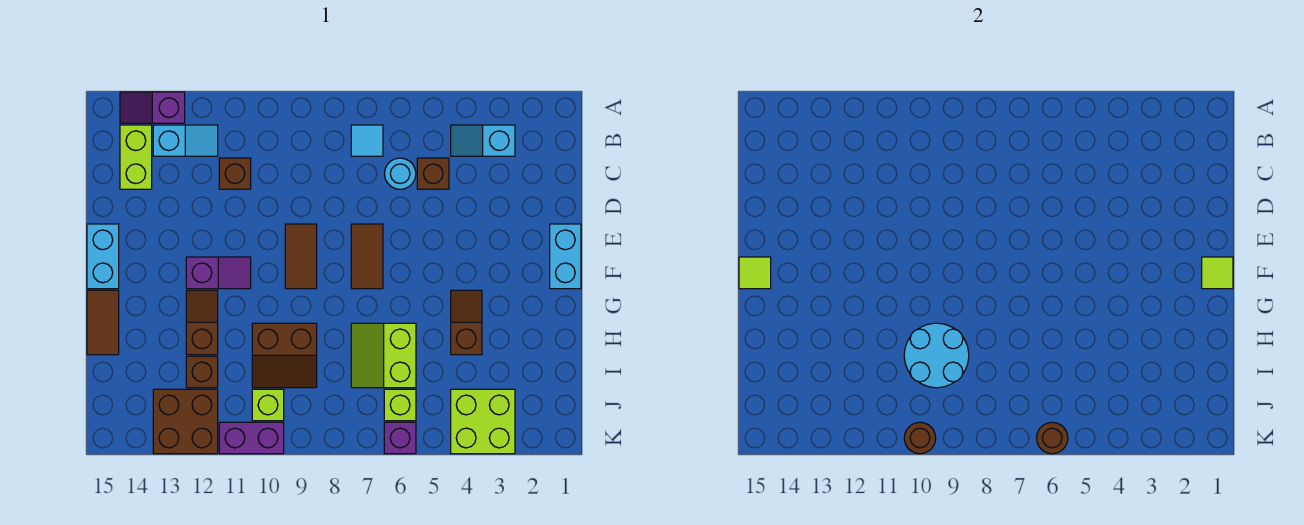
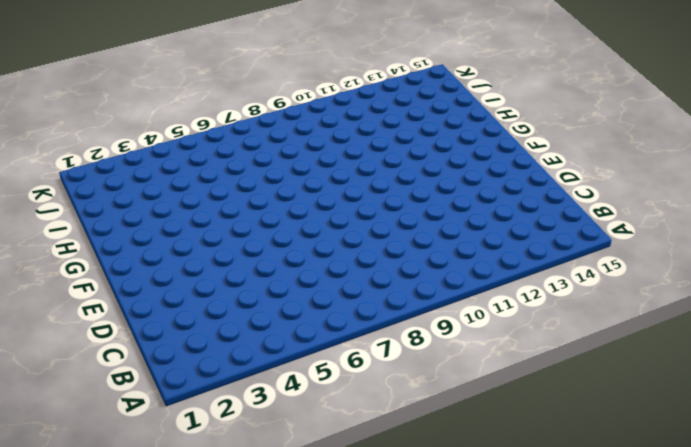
none -> purple 1x2 slope [120,92,185,123]
none -> cyan 1x2 slope [451,125,515,156]
none -> cyan 1x1 tile [351,125,383,156]
none -> cyan 1x2 slope [153,125,218,156]

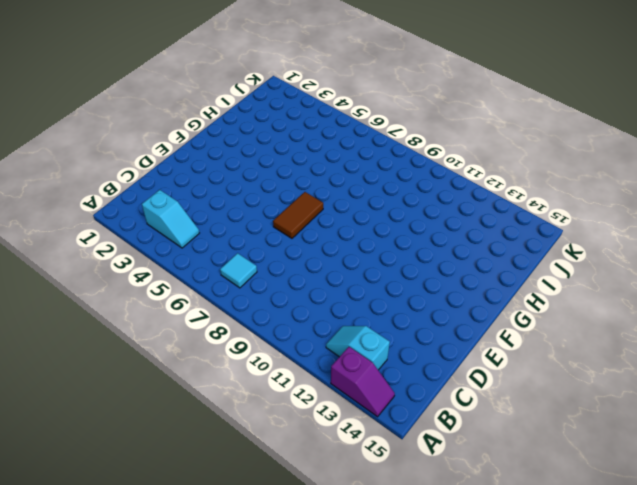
none -> lime 1x2 brick [120,125,152,189]
none -> brown 1x1 brick [417,158,449,189]
none -> cyan 1x1 round brick [384,158,416,189]
none -> brown 1x1 brick [219,158,251,189]

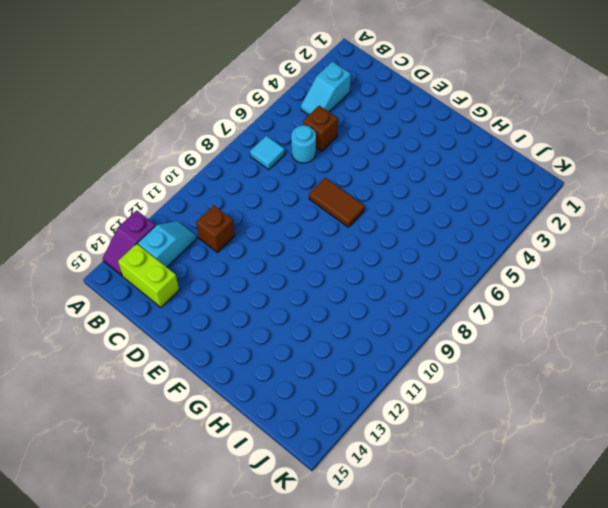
none -> cyan 1x2 brick [550,224,581,289]
none -> brown 1x2 tile [285,224,317,289]
none -> cyan 1x2 brick [87,224,119,289]
none -> purple 1x2 slope [186,257,251,289]

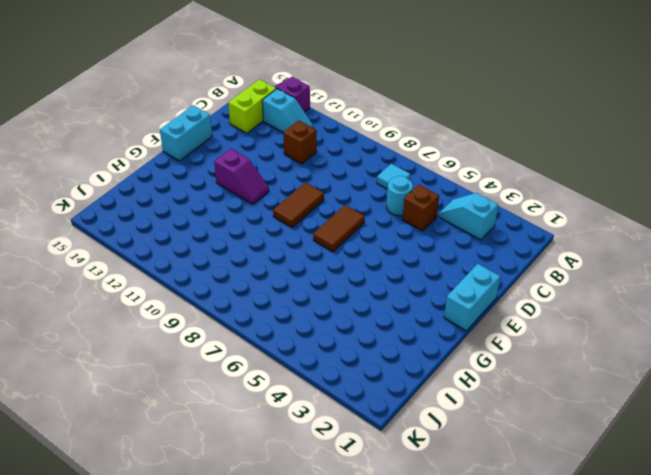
none -> brown 1x2 slope [451,290,482,355]
none -> brown 1x2 slope [186,290,218,355]
none -> brown 1x2 tile [87,290,119,355]
none -> lime 2x2 slope [351,323,416,388]

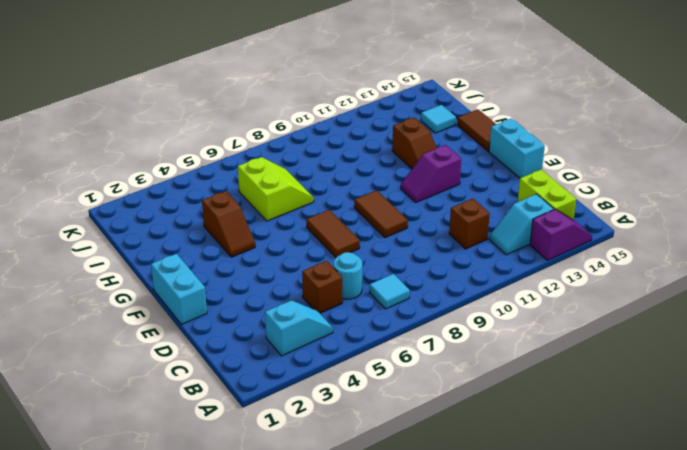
cyan 1x1 tile [421,105,456,133] -> none
none -> brown 2x2 slope [252,323,317,388]
none -> brown 1x1 brick [186,356,218,388]
none -> lime 2x2 brick [451,389,515,454]
none -> lime 1x1 brick [384,389,416,421]

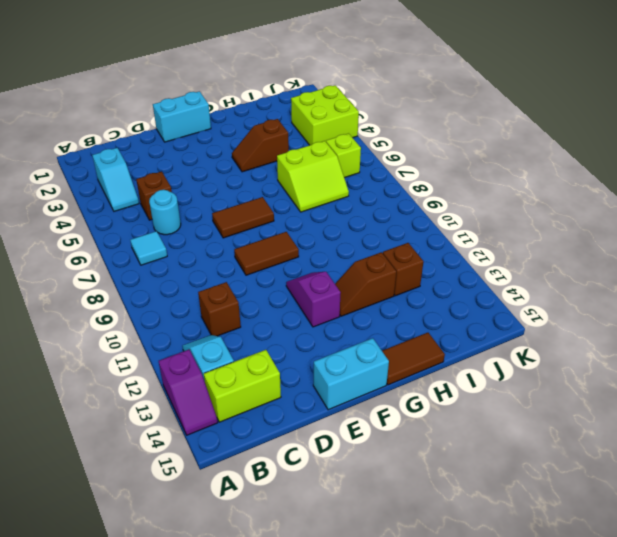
none -> brown 2x2 slope [252,323,317,388]
none -> lime 1x1 brick [252,389,284,421]
none -> brown 2x2 brick [153,389,218,454]
none -> purple 1x1 brick [384,422,416,454]

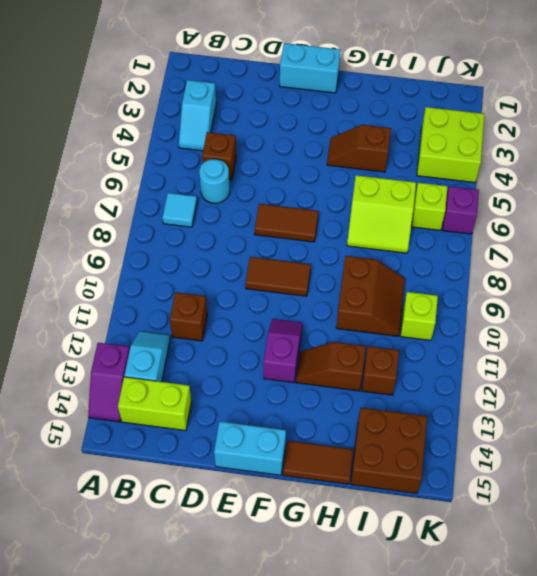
brown 2x2 brick [351,408,427,493] -> brown 2x2 brick moved to [153,389,218,454]
none -> purple 1x2 brick [219,422,284,454]
none -> lime 1x1 tile [1202,257,1233,289]
none -> lime 1x1 tile [739,257,771,289]
none -> cyan 2x2 round brick [904,323,969,388]

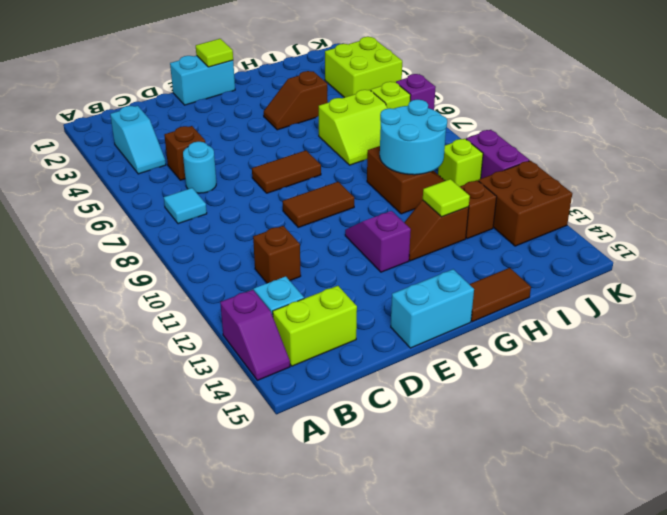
lime 1x1 tile [423,179,470,217] -> lime 1x1 tile moved to [739,257,771,289]
none -> brown 1x1 round brick [1037,422,1068,454]
none -> brown 1x1 round brick [904,422,936,454]

